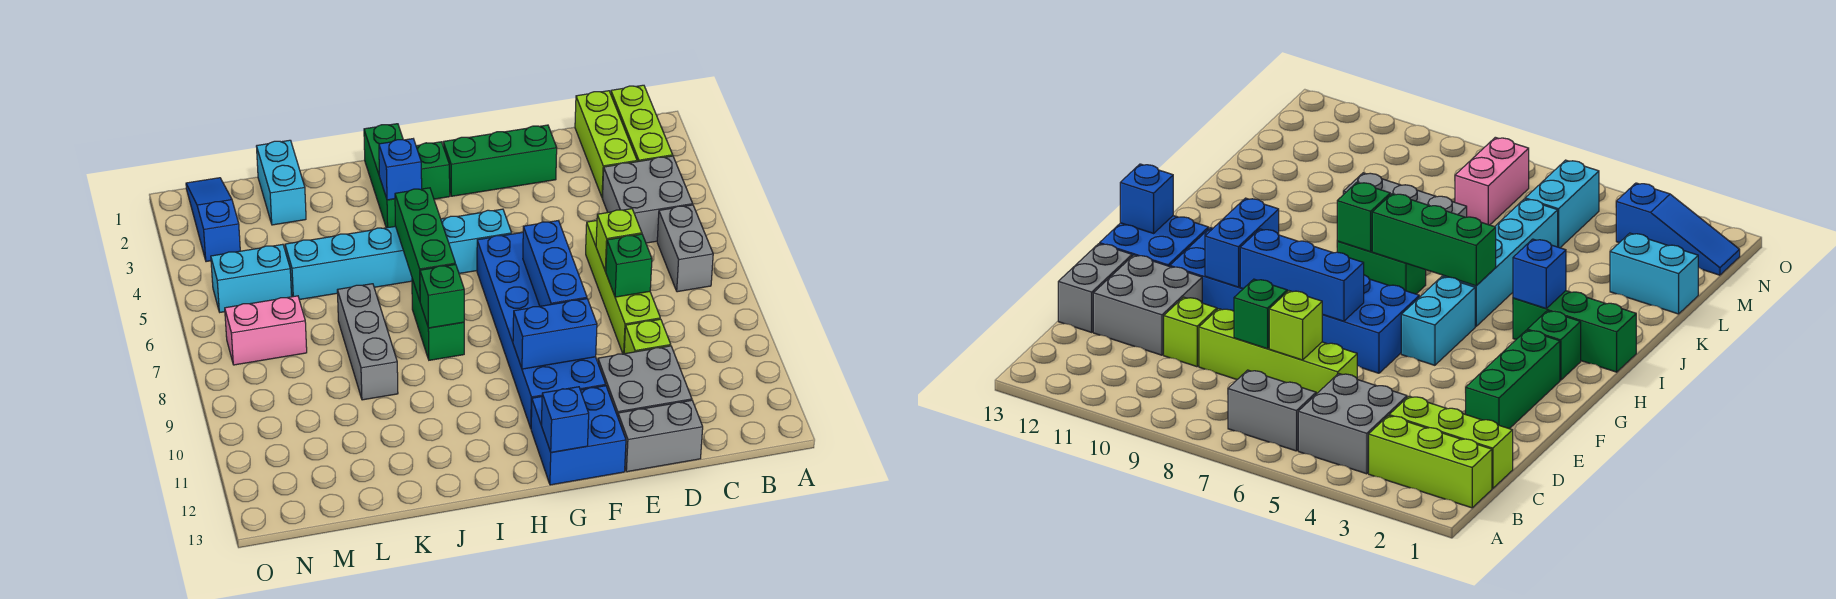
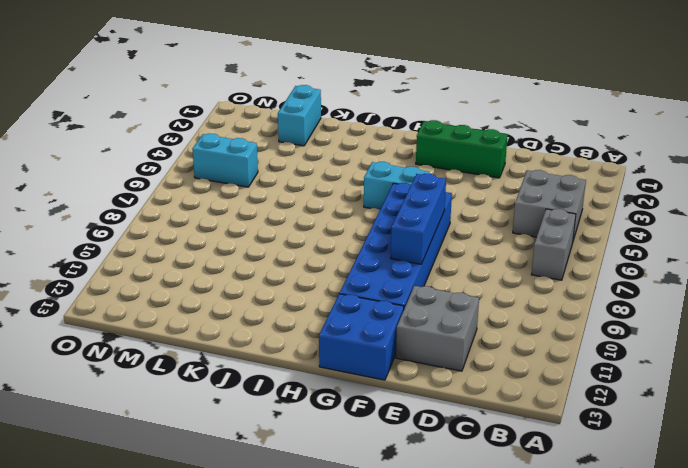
none -> lime 1x3 brick [611,85,673,162]
none -> lime 1x3 brick [575,91,637,198]
none -> lime 1x4 brick [586,220,660,354]

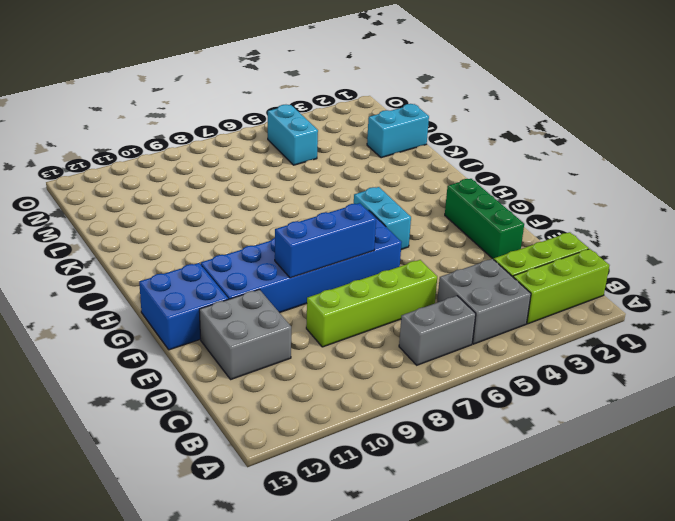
none -> lime 1x1 brick [624,319,671,354]
none -> grey 1x2 brick [618,400,703,472]
none -> green 1x1 brick [416,142,450,199]

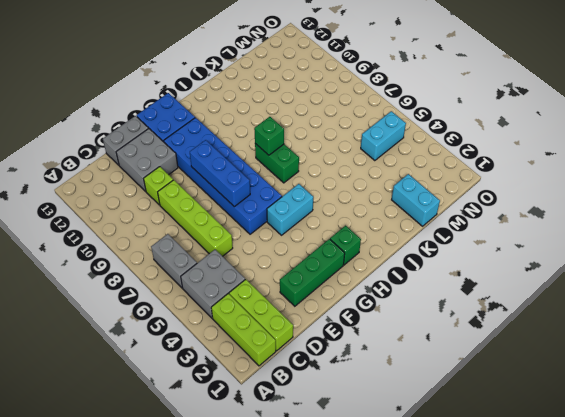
none -> green 1x3 brick [364,124,403,228]
none -> cyan 1x4 brick [285,226,412,300]
none -> grey 1x3 brick [337,284,398,400]

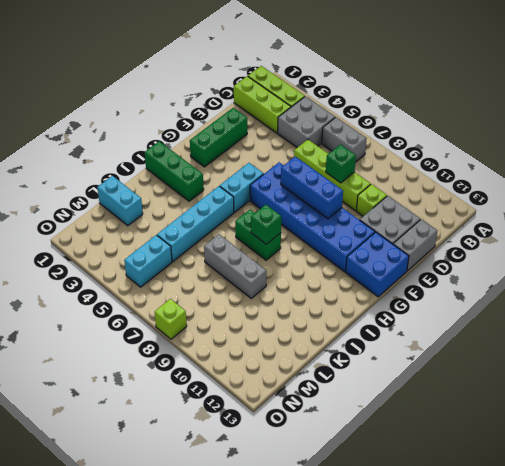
lime 1x1 brick [155,299,187,339] -> lime 1x1 brick moved to [596,209,642,271]
none -> green 1x1 brick [416,142,450,199]
none -> pink 1x2 brick [225,296,307,365]
none -> blue 1x3 slope [186,178,240,262]

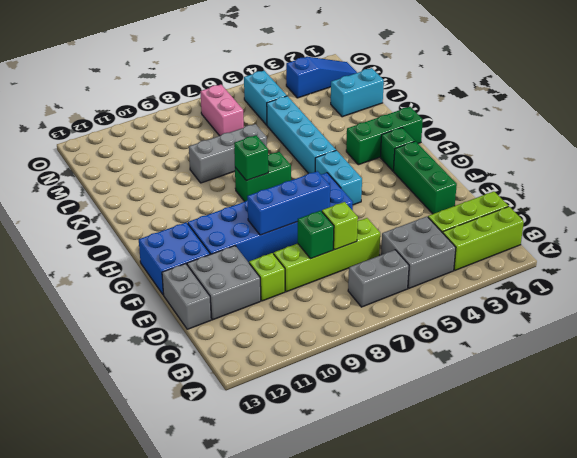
none -> blue 1x2 brick [513,299,597,369]
none -> blue 1x1 brick [541,387,589,452]
none -> blue 1x1 brick [379,139,422,200]

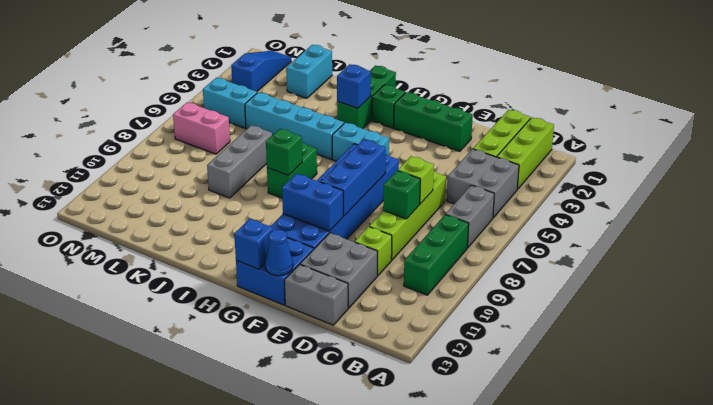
green 1x3 brick [404,215,469,295] -> green 1x3 brick moved to [395,188,455,301]
blue 1x1 cone [265,230,293,276] -> none

